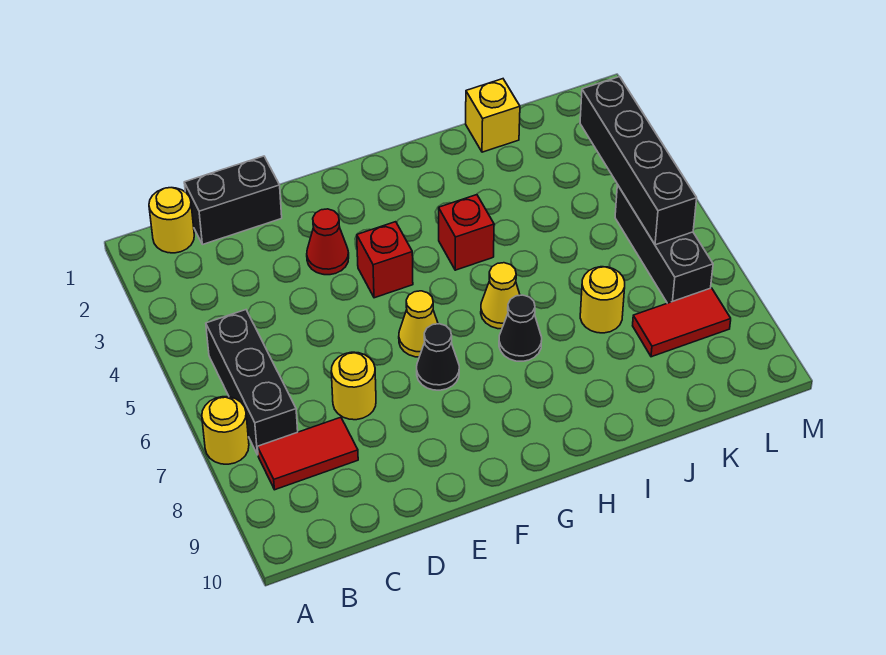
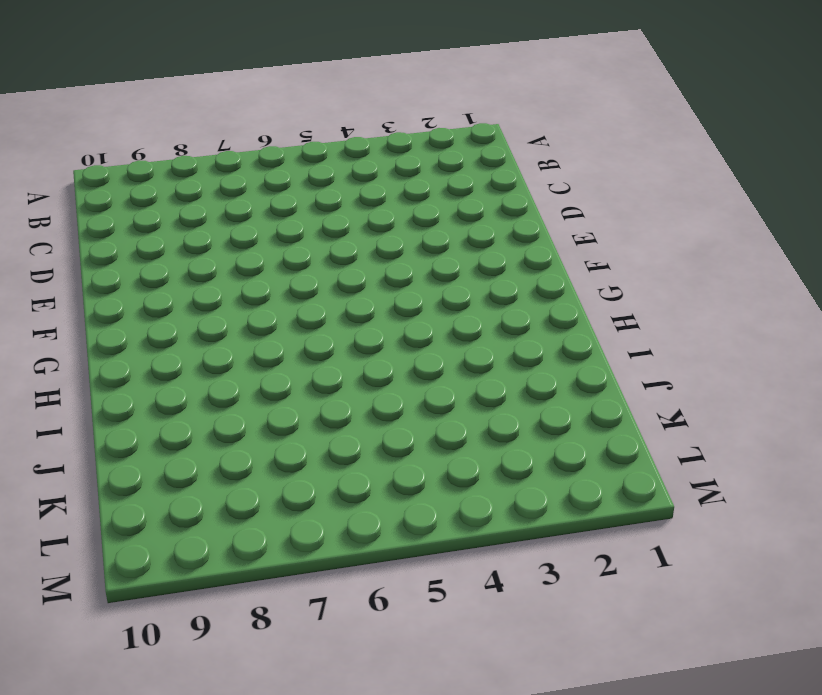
none -> yellow 1x1 round brick [202,397,249,464]
none -> yellow 1x1 round brick [149,188,194,253]
none -> black 1x3 brick [206,310,298,455]

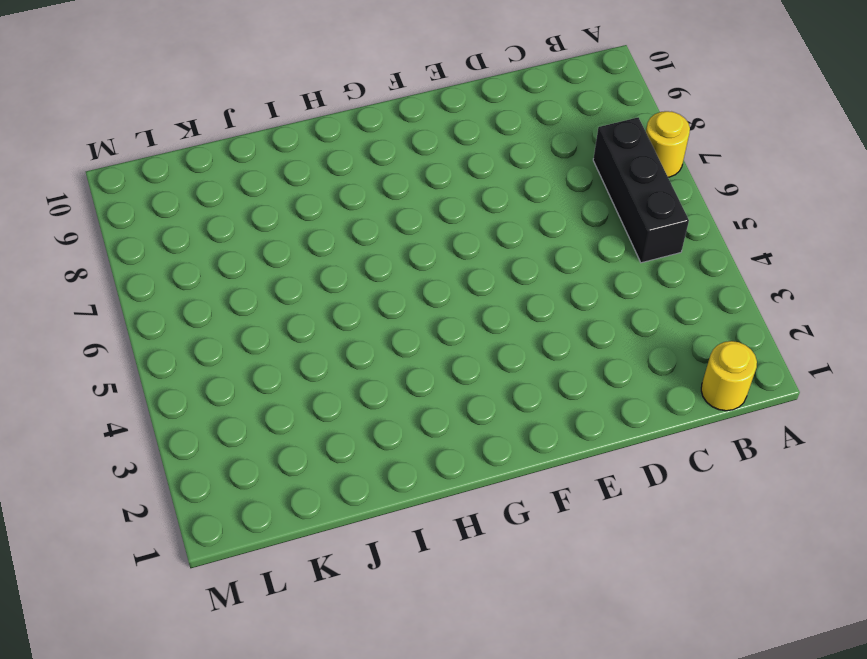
none -> red 1x2 tile [258,417,358,490]
none -> black 1x2 brick [184,156,282,244]
none -> yellow 1x1 round brick [331,352,376,420]

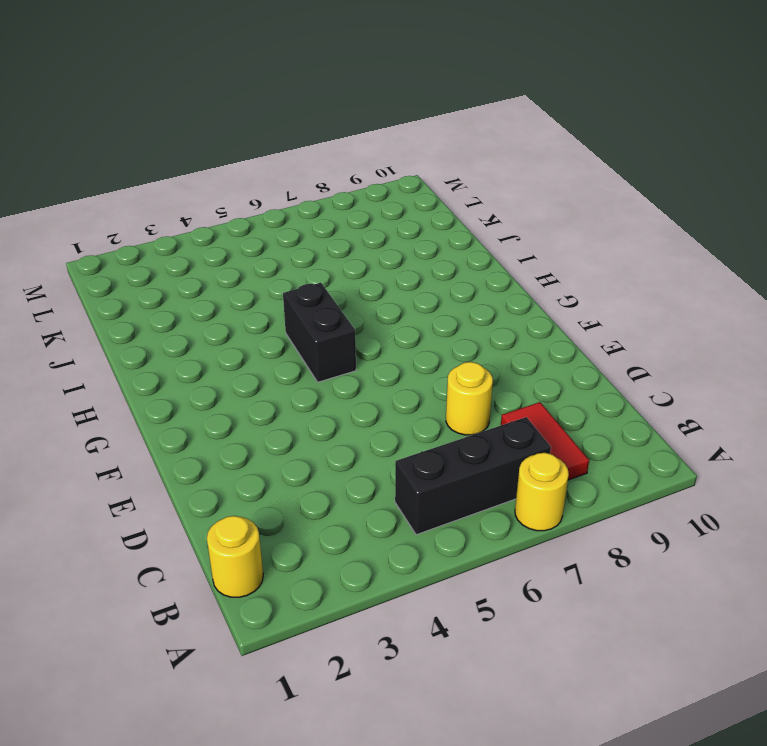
black 1x2 brick [283,283,356,382] -> black 1x2 brick moved to [184,156,282,244]
none -> red 1x1 cone [307,209,349,275]
none -> red 1x1 brick [357,222,413,298]
none -> yellow 1x1 cone [399,291,438,357]

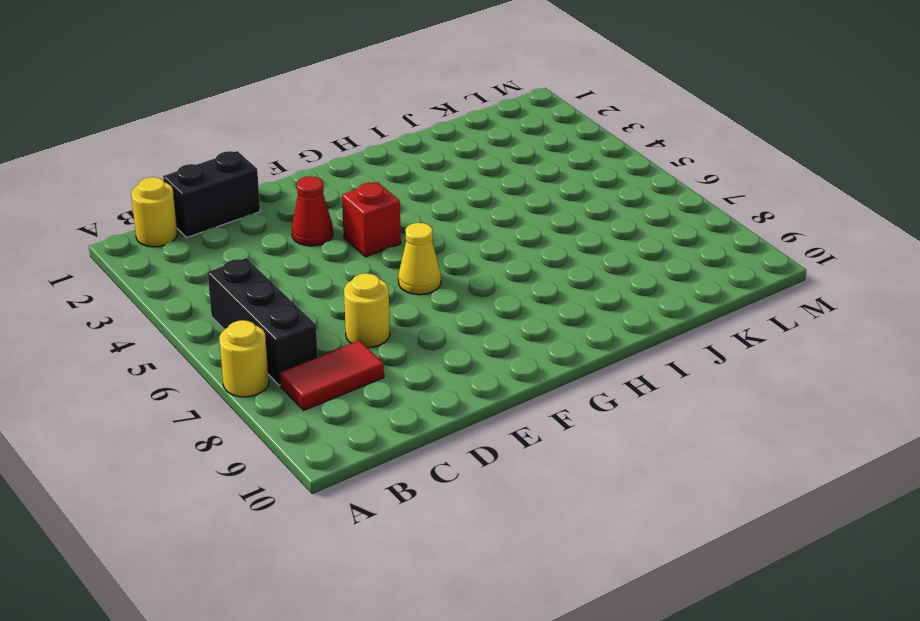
none -> black 1x1 cone [417,324,459,390]
none -> red 1x1 brick [439,195,494,270]
none -> yellow 1x1 cone [481,263,520,329]

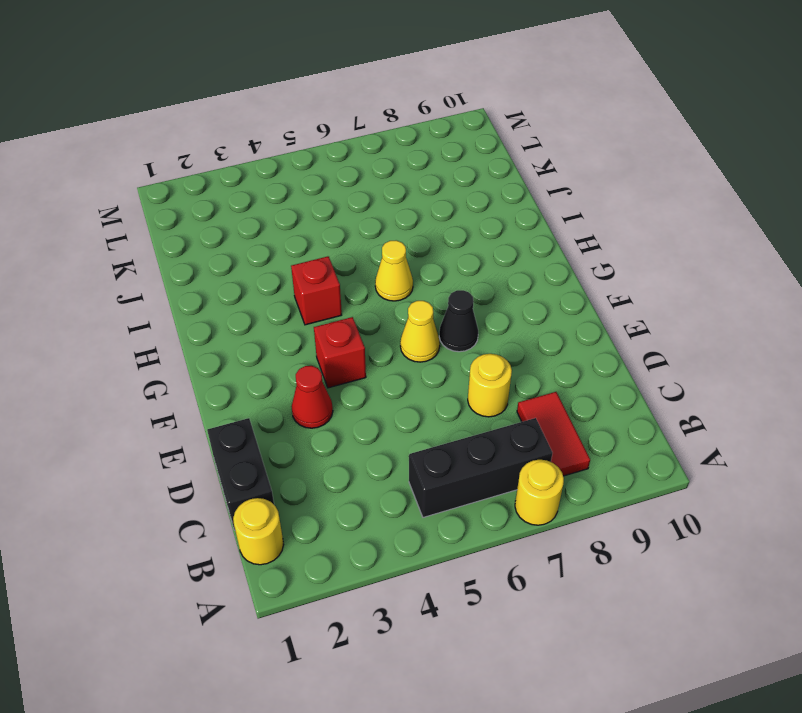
none -> black 1x1 cone [499,295,542,361]
none -> yellow 1x1 brick [466,79,520,152]
none -> yellow 1x1 round brick [580,267,625,333]

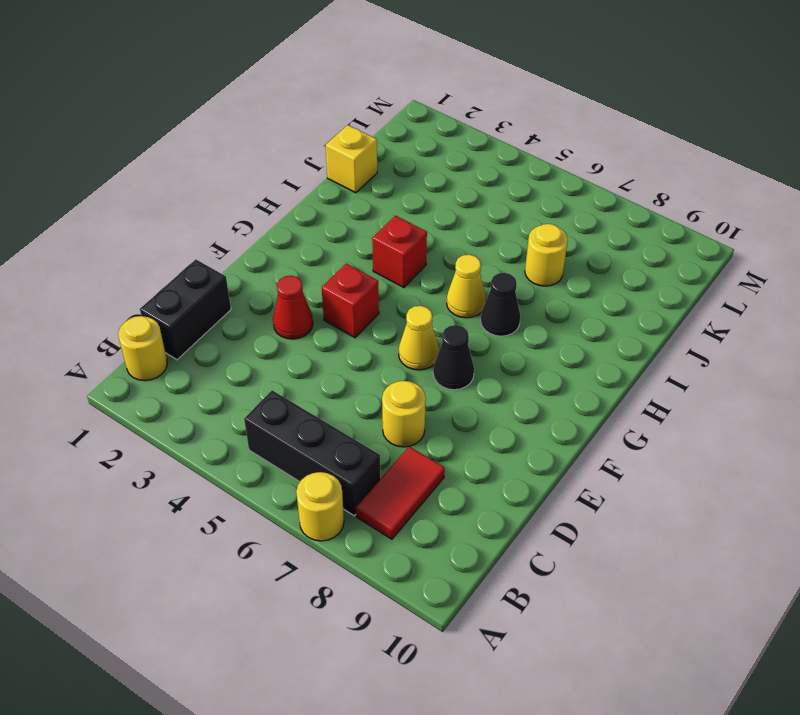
none -> red 1x2 tile [633,288,731,357]
none -> black 1x3 brick [615,185,713,303]
none -> black 1x4 brick [580,77,697,245]

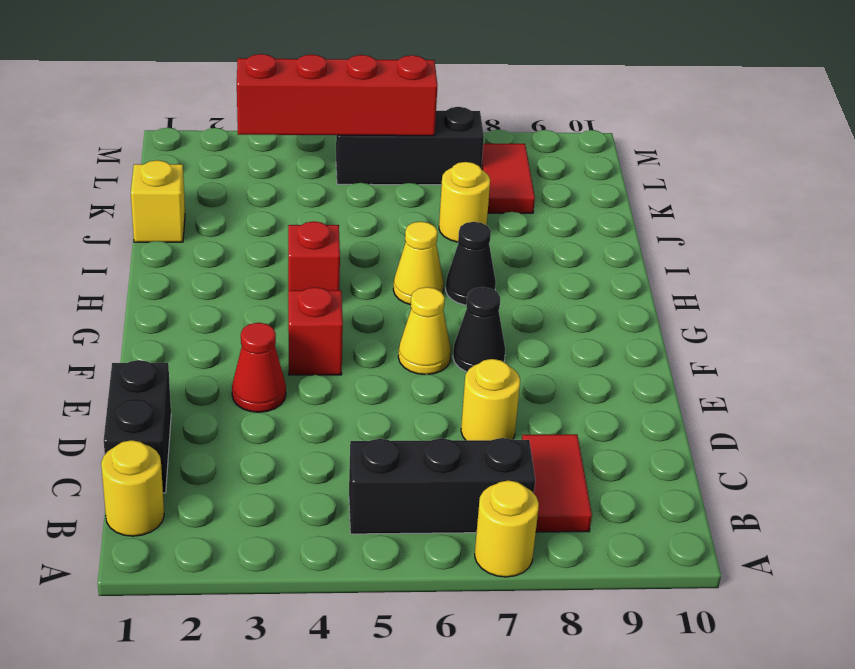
red 1x4 brick [237,54,437,136] -> black 1x4 brick [580,77,697,245]

